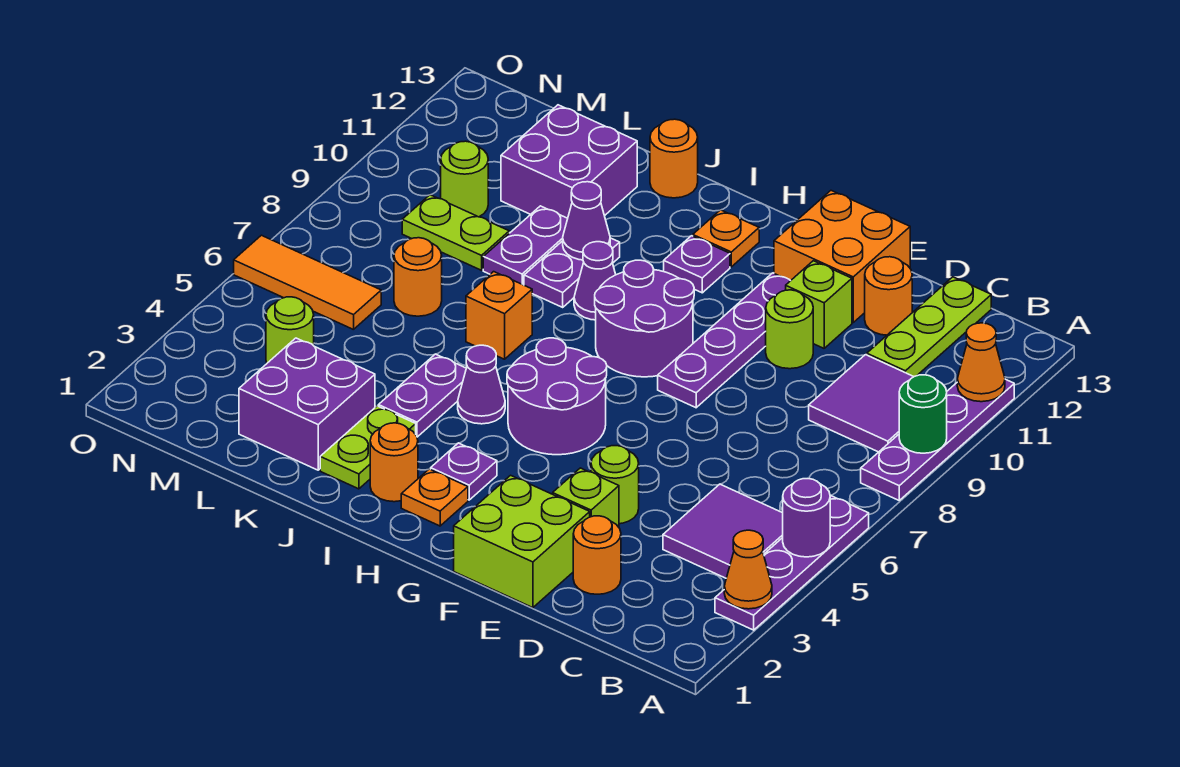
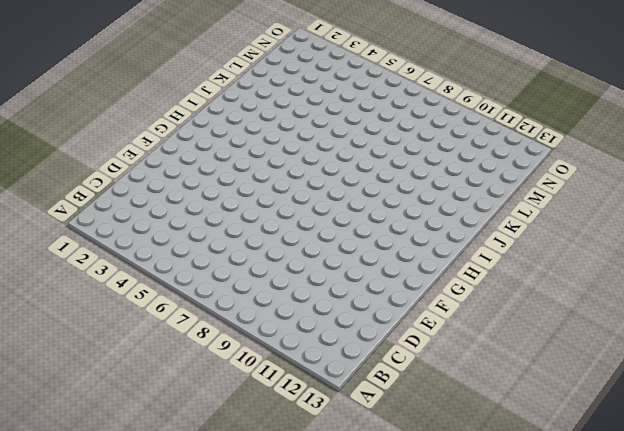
none -> purple 1x4 plate [715,495,869,630]
none -> purple 1x4 plate [861,379,1014,500]
none -> purple 2x2 tile [663,484,783,578]
none -> purple 2x2 tile [809,355,914,452]

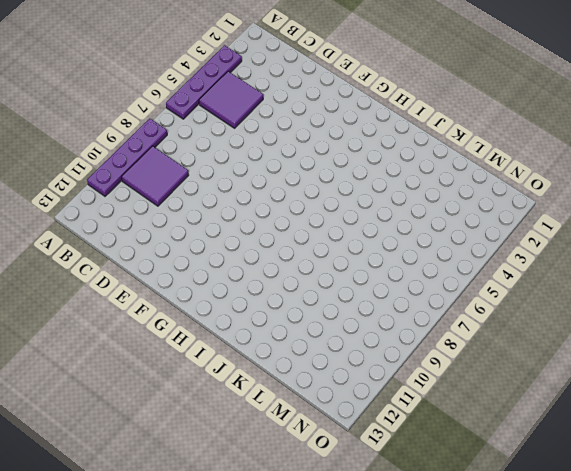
none -> lime 1x3 plate [867,277,991,376]
none -> orange 1x1 round brick [573,516,621,594]
none -> orange 1x1 round brick [865,257,912,335]
none -> lime 2x2 brick [454,475,590,608]

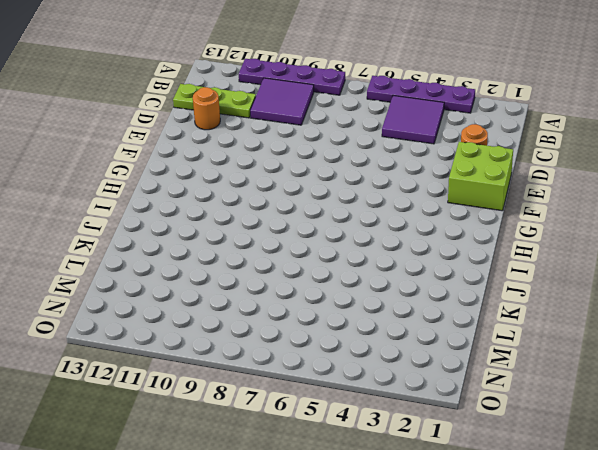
none -> lime 1x1 brick [553,468,619,527]
none -> lime 1x1 round brick [591,446,639,524]
none -> lime 1x1 round brick [766,290,813,369]
none -> lime 1x1 brick [786,261,852,348]

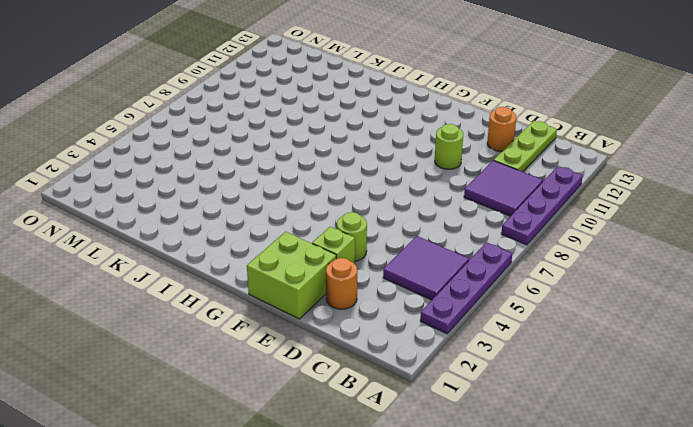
none -> lime 1x1 brick [786,261,852,348]
none -> orange 2x2 brick [774,191,910,322]
none -> purple 1x4 plate [658,273,790,408]
none -> purple 2x2 round brick [507,338,607,455]

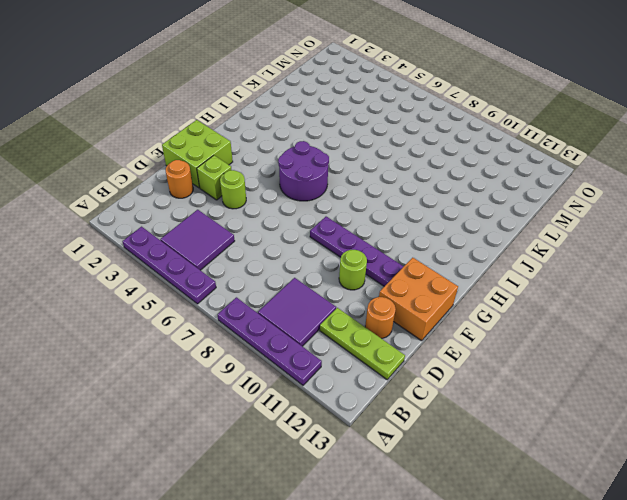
none -> lime 1x1 brick [786,261,852,348]
none -> purple 2x2 round brick [595,260,694,377]
none -> orange 1x1 plate [401,469,468,526]
none -> purple 1x1 plate [431,443,497,500]

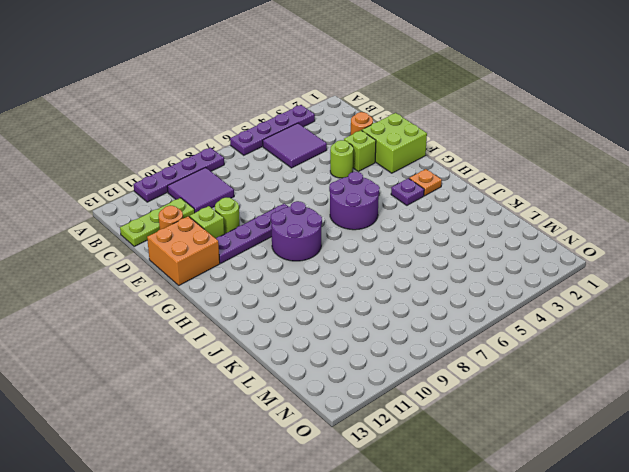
none -> purple 1x1 plate [664,236,730,293]
none -> orange 1x1 plate [693,210,759,267]
none -> orange 1x1 round brick [370,423,418,502]
none -> purple 1x1 cone [458,345,505,424]

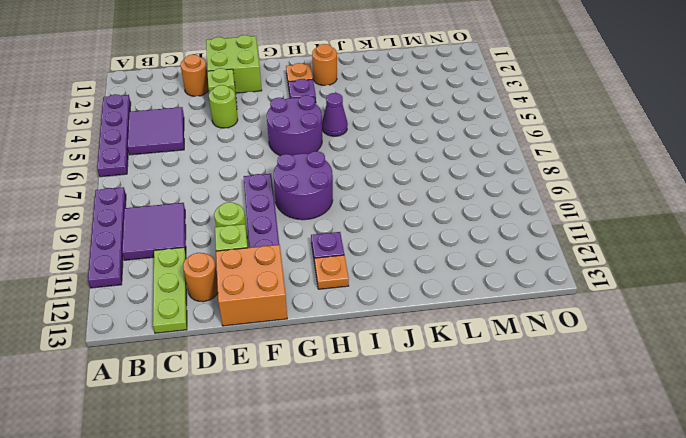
none -> purple 1x1 cone [574,242,616,320]
none -> lime 1x2 plate [320,406,416,489]
none -> purple 1x2 plate [378,354,466,437]
none -> orange 1x1 brick [466,272,532,359]

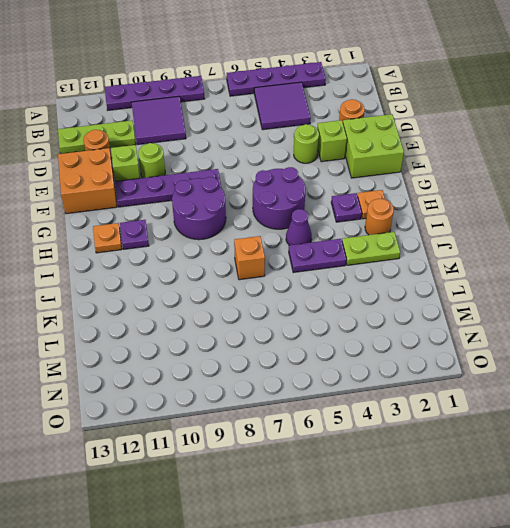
none -> purple 1x1 cone [574,242,616,320]
none -> purple 1x2 plate [524,238,620,307]
none -> orange 1x1 round brick [650,119,698,198]
none -> purple 2x2 brick [239,338,375,470]

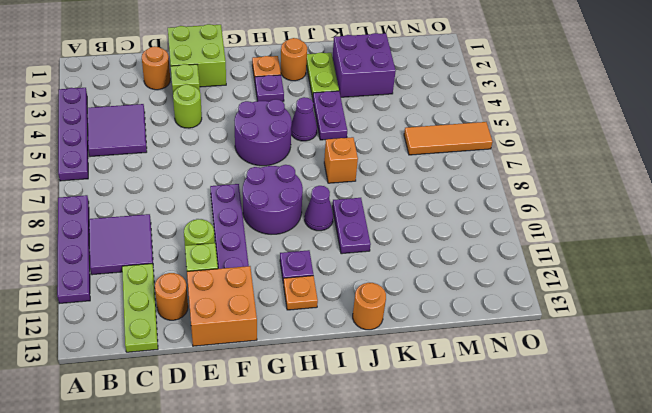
none -> purple 1x2 plate [483,206,568,285]
none -> purple 2x2 brick [501,105,637,218]
none -> orange 1x1 round brick [394,238,442,316]
none -> lime 1x2 plate [402,195,509,270]

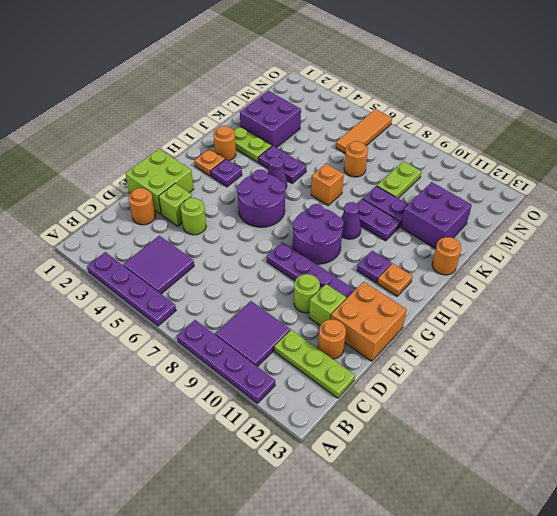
none -> lime 1x1 round brick [266,297,314,363]
none -> lime 1x1 round brick [441,141,488,217]
none -> orange 1x1 cone [724,530,772,609]
none -> purple 1x1 round brick [783,479,830,557]

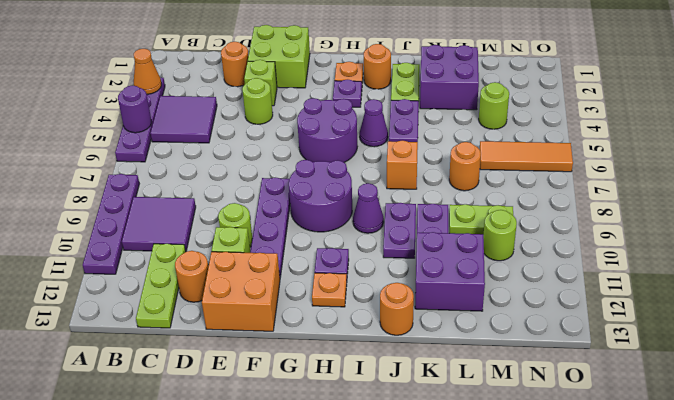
none -> green 1x1 round brick [899,375,947,453]
none -> orange 1x1 cone [957,323,1005,402]
none -> purple 1x1 cone [563,182,610,260]

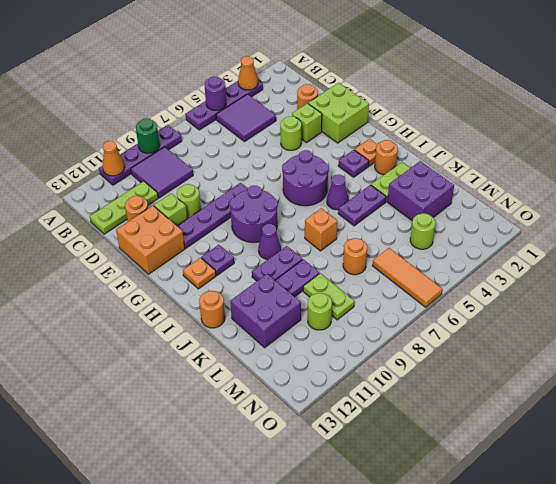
none -> purple 1x1 cone [563,182,610,260]

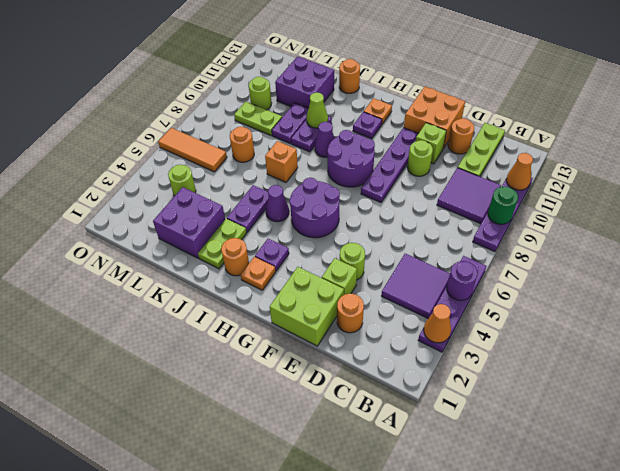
lime 1x1 cone [307,92,328,128] -> purple 1x1 cone [563,182,610,260]

